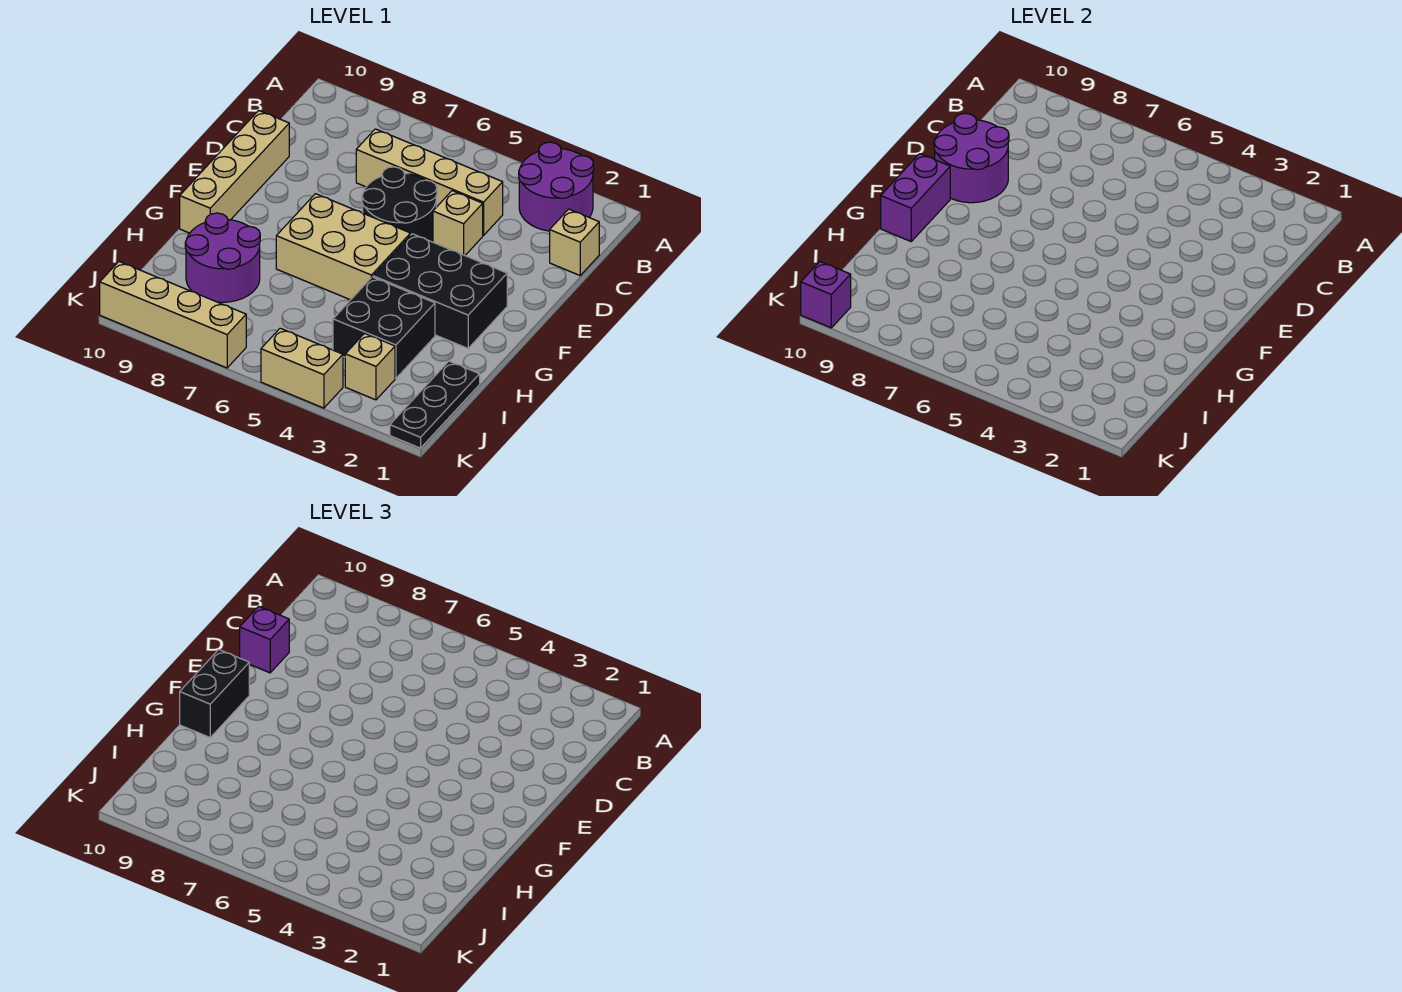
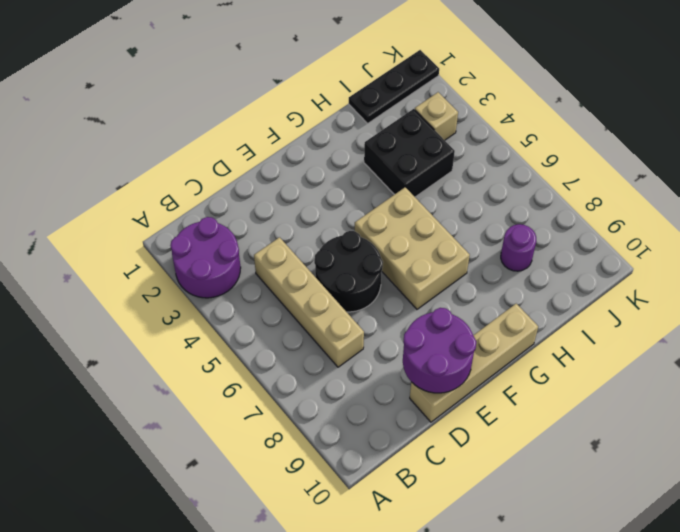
purple 1x1 round brick [501,224,536,271] -> purple 2x2 round brick [185,213,260,302]
none -> tan 1x1 brick [550,209,599,275]
none -> tan 1x1 brick [433,191,483,255]
none -> black 2x3 brick [373,234,507,348]

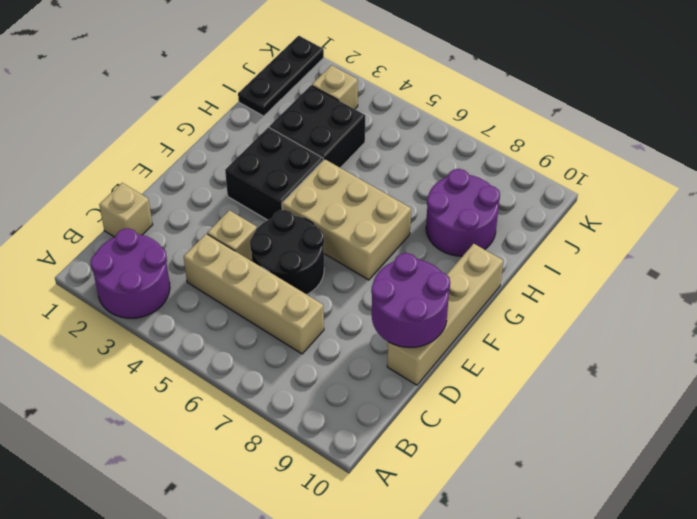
black 2x2 brick [225,127,323,220] -> black 2x3 brick [373,234,507,348]
none -> tan 1x2 brick [261,328,343,408]
none -> tan 1x4 brick [100,262,246,368]
none -> purple 1x2 brick [881,154,950,241]

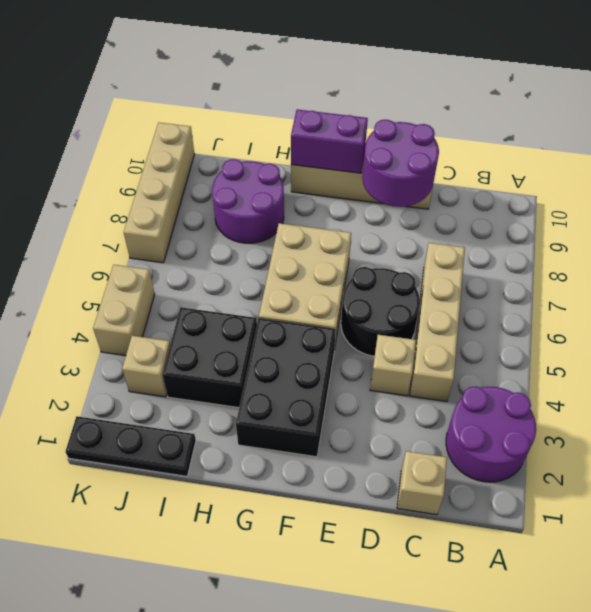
none -> purple 1x1 brick [801,262,851,328]
none -> purple 1x1 brick [240,606,289,673]
none -> black 1x2 brick [180,650,249,737]

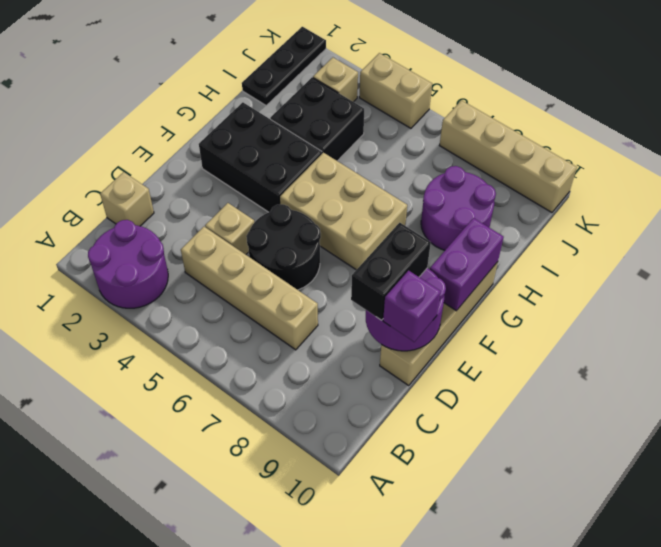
black 1x2 brick [351,223,431,320] -> black 1x2 brick moved to [180,650,249,737]
none -> purple 1x1 brick [801,262,851,328]

